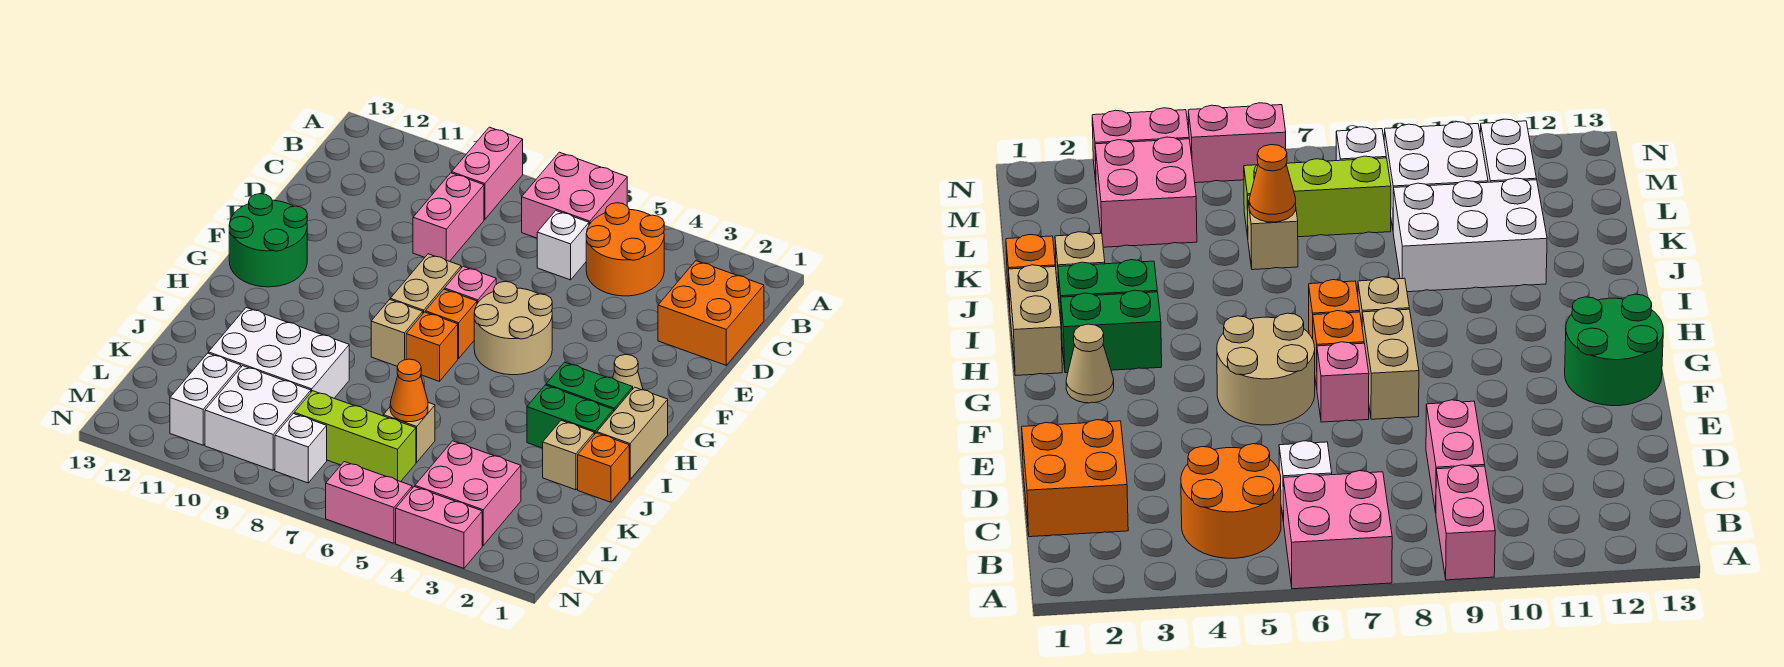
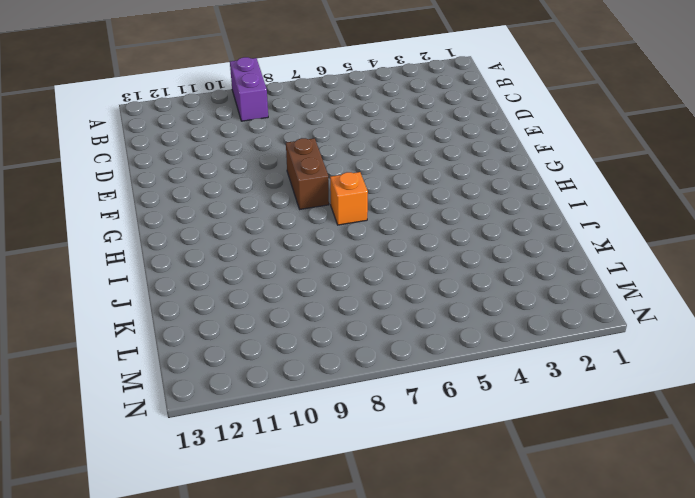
purple 1x2 brick [230,57,268,121] -> pink 1x2 brick [452,127,523,219]
brown 1x2 brick [286,138,329,209] -> tan 1x2 brick [390,254,461,313]
none -> pink 2x2 brick [522,152,627,238]
none -> orange 2x2 round brick [586,203,664,296]
none -> orange 2x2 brick [658,261,764,365]

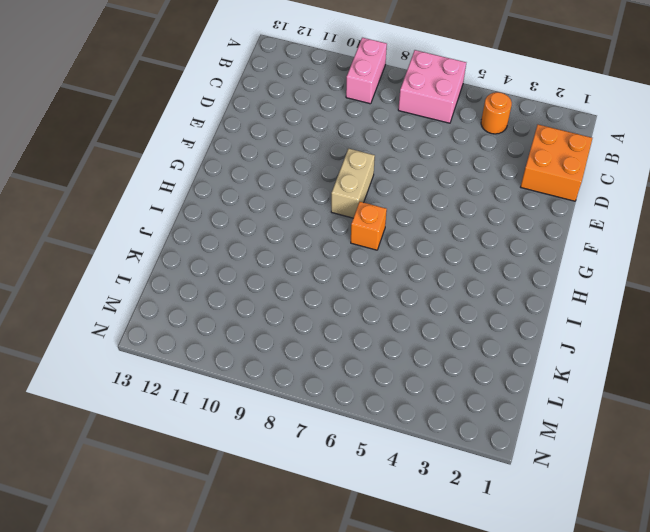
orange 1x1 round brick [481,92,512,134] -> orange 2x2 round brick [586,203,664,296]
none -> white 1x1 brick [537,211,589,280]
none -> pink 1x2 brick [413,173,484,261]
none -> tan 2x2 round brick [474,282,552,375]

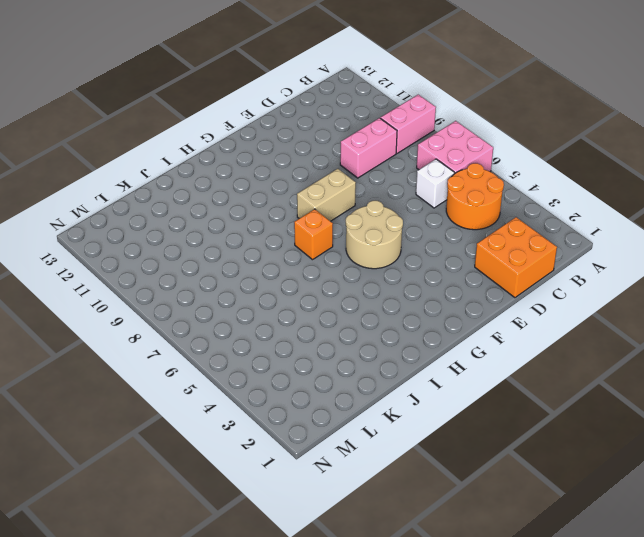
none -> pink 1x1 brick [445,266,496,304]
none -> green 2x2 round brick [229,194,307,287]
none -> tan 1x1 cone [613,355,643,390]

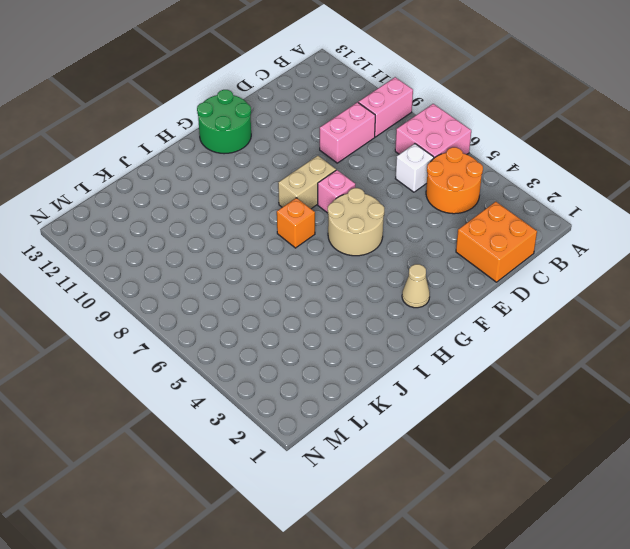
none -> orange 1x1 brick [425,289,477,359]
none -> tan 1x2 brick [597,387,668,479]
none -> green 1x2 brick [546,362,633,411]

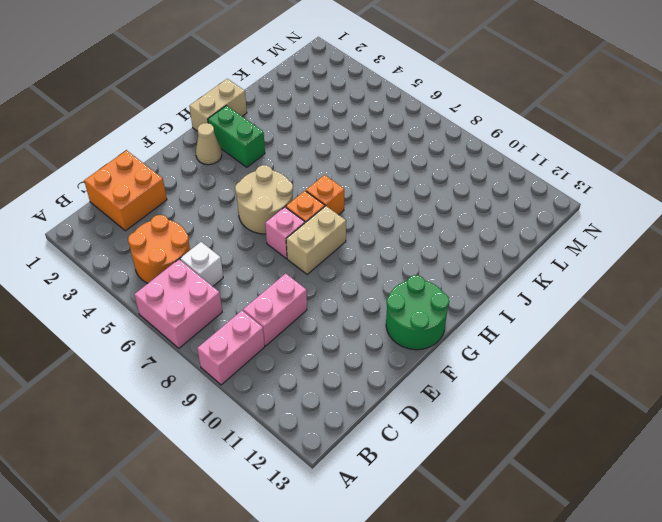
none -> tan 1x1 brick [371,300,423,366]
none -> green 1x2 brick [527,385,614,448]
none -> orange 1x1 brick [578,433,629,502]

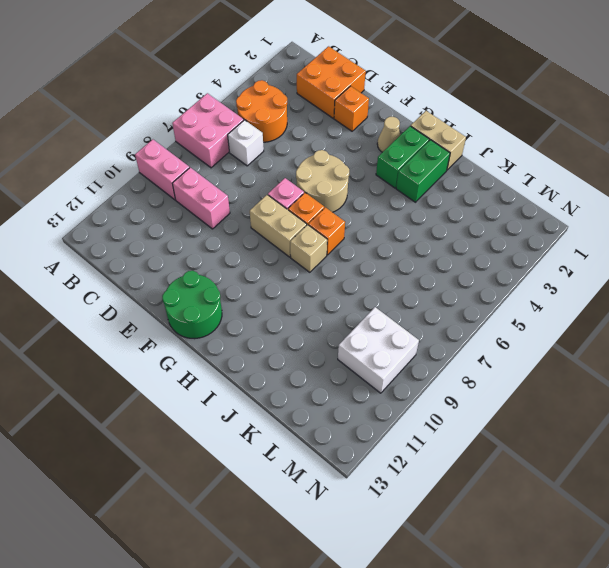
orange 1x1 brick [334,86,369,131] -> orange 1x1 brick moved to [578,433,629,502]
none -> tan 1x1 brick [543,420,594,490]
none -> white 2x3 brick [209,308,349,398]
none -> tan 1x1 brick [383,403,435,462]

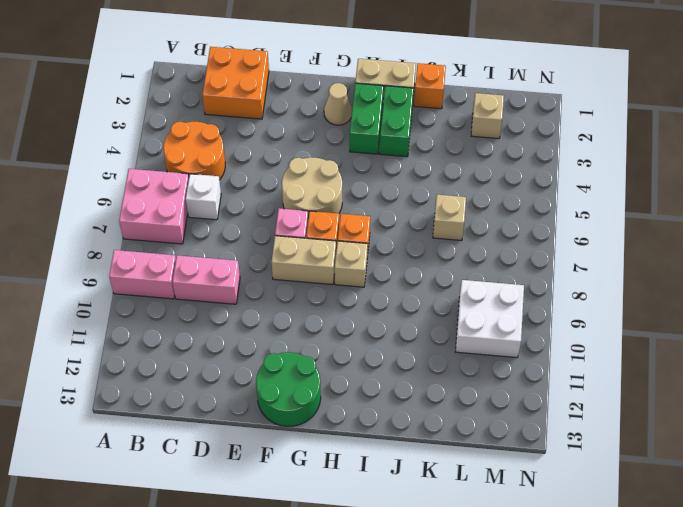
tan 1x1 brick [471,93,504,139] -> tan 1x1 brick moved to [543,420,594,490]
none -> white 2x3 brick [209,308,349,398]
none -> pink 2x2 brick [415,441,521,546]
none -> lime 1x3 brick [294,391,416,482]

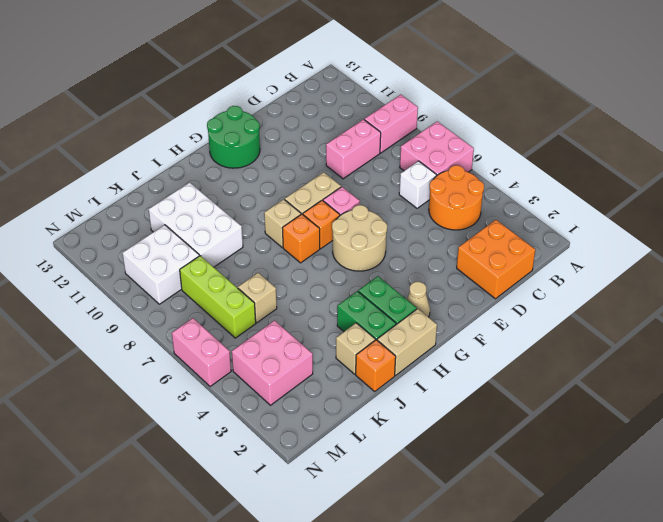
none -> white 1x2 brick [170,353,241,445]
none -> white 1x1 brick [275,414,327,483]
none -> pink 1x2 brick [396,487,482,568]

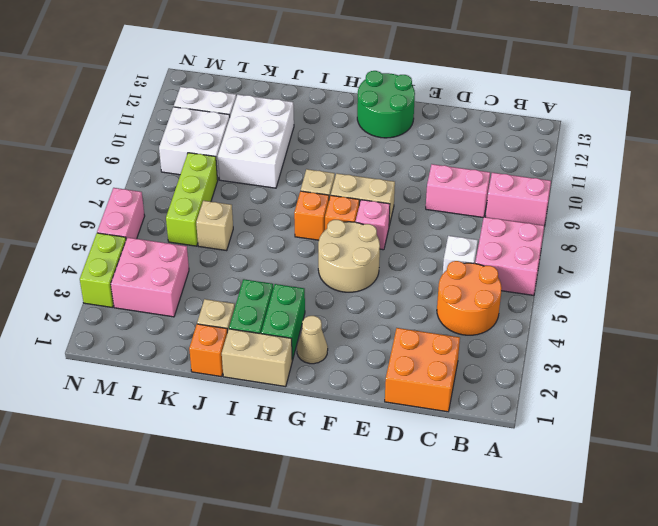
lime 1x2 brick [80,233,126,308] -> pink 1x2 brick [396,487,482,568]
none -> white 1x1 brick [275,414,327,483]
none -> orange 1x1 cone [390,359,428,422]

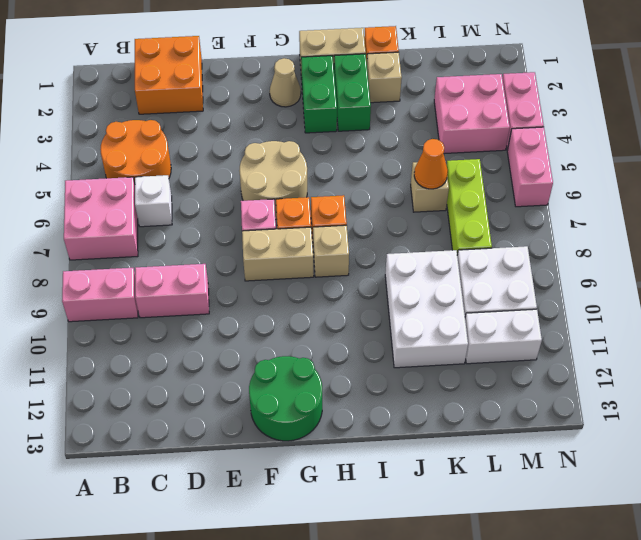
none -> white 1x1 brick [275,414,327,483]

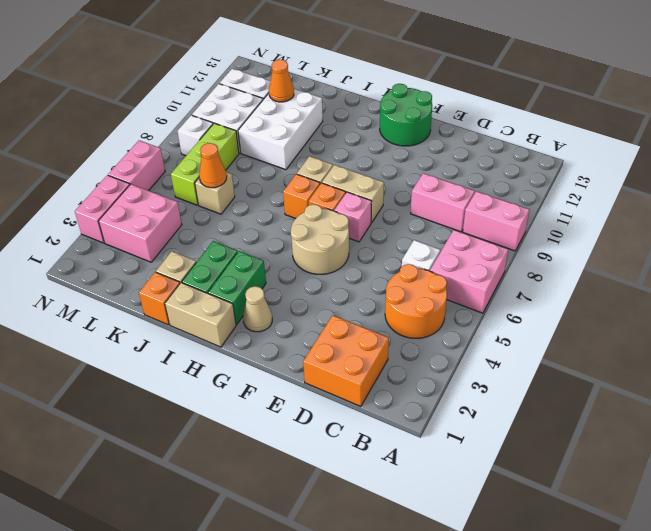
orange 1x1 cone [269,60,294,102] -> none

